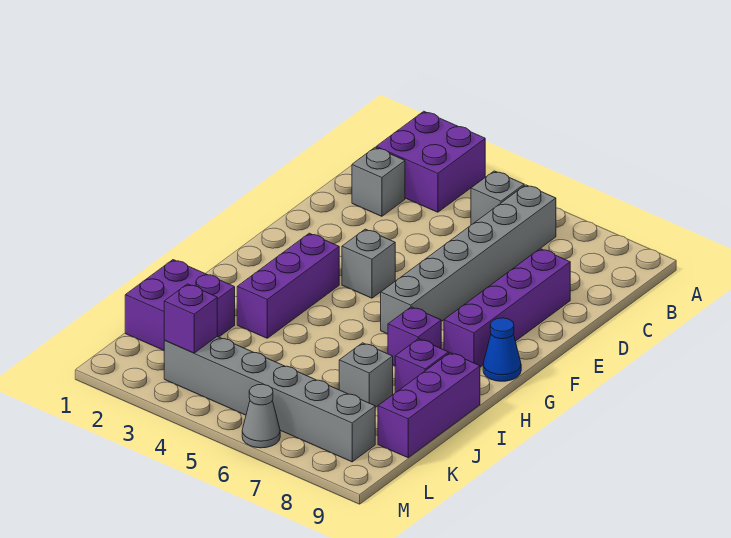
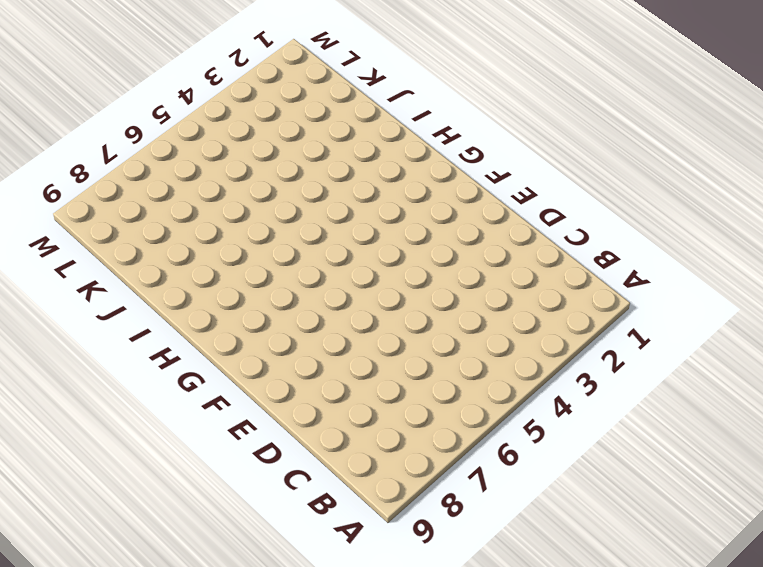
none -> purple 2x2 brick [376,111,485,212]
none -> grey 1x1 brick [471,171,524,225]
none -> grey 1x6 brick [381,185,556,334]

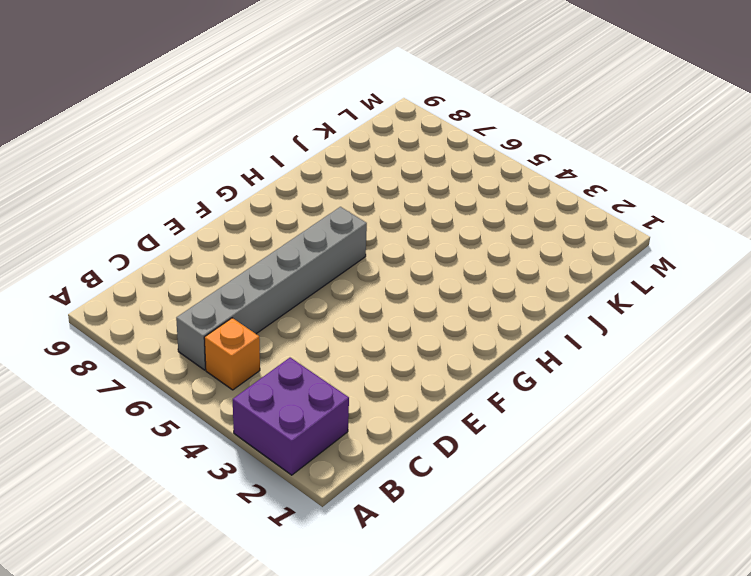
orange 1x1 brick [204,318,260,390] -> grey 1x1 brick [471,171,524,225]
none -> grey 1x1 brick [352,147,405,216]
none -> purple 1x4 brick [444,249,570,367]
none -> grey 1x1 brick [342,229,395,298]

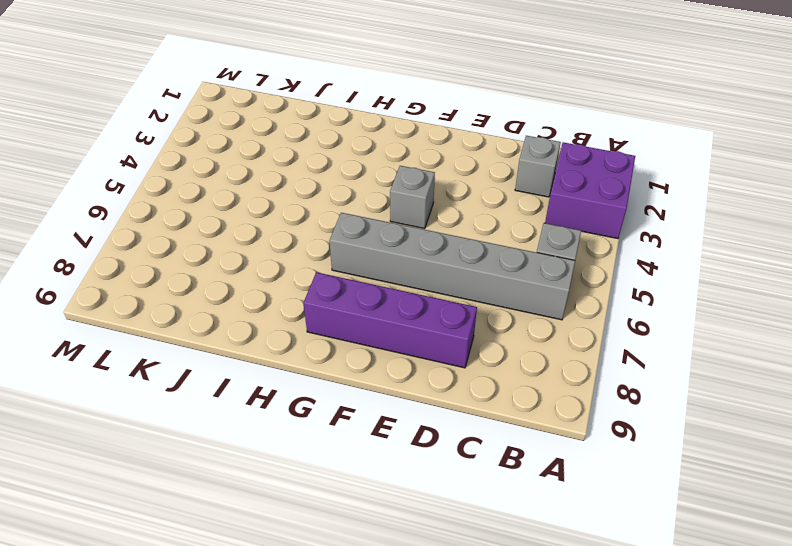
none -> purple 1x3 brick [237,233,339,338]
none -> blue 1x1 cone [483,318,521,381]
none -> purple 1x1 brick [388,307,441,366]

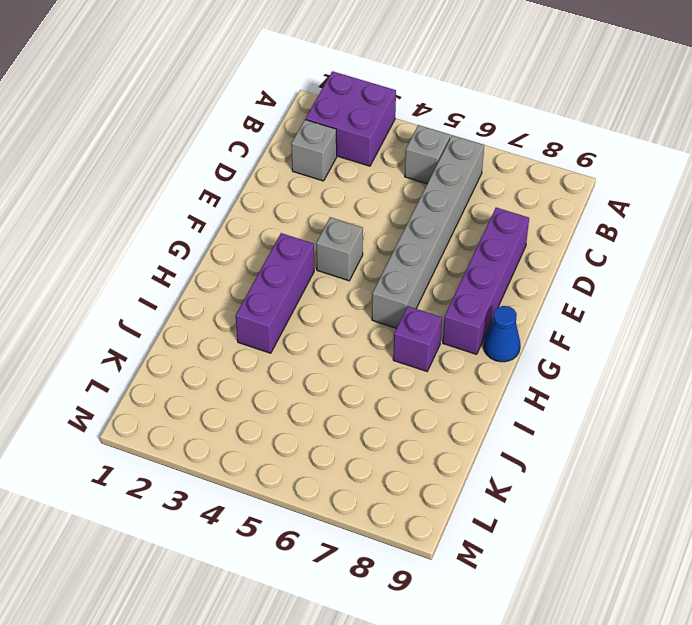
none -> purple 1x1 brick [395,339,449,392]
none -> purple 1x3 brick [378,353,480,458]
none -> purple 2x2 brick [125,260,235,350]

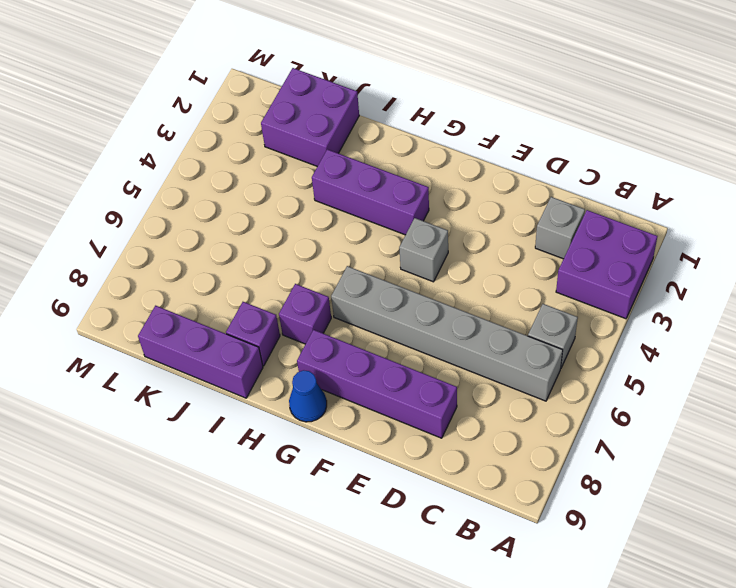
none -> grey 1x1 brick [339,343,393,408]
none -> grey 1x6 brick [164,337,375,462]
none -> grey 1x1 cone [242,384,280,448]

